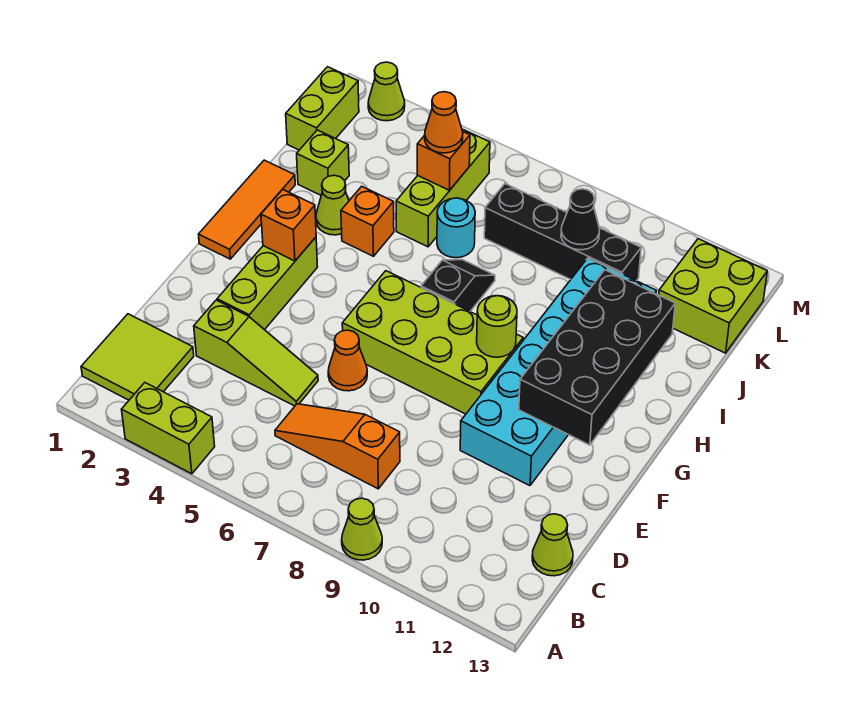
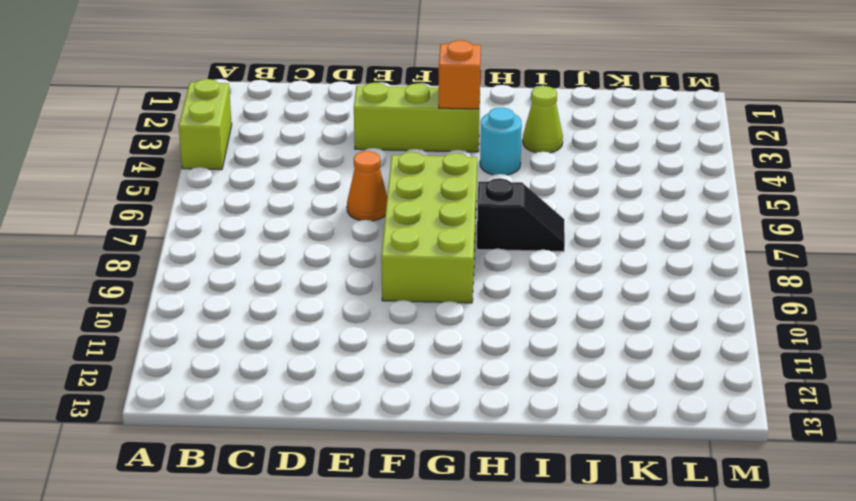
cyan 1x1 round brick [480,107,522,175] -> cyan 1x1 round brick moved to [437,198,475,258]
none -> lime 1x1 cone [342,498,382,560]
none -> lime 2x2 tile [81,314,194,400]
none -> orange 1x3 slope [275,404,400,489]

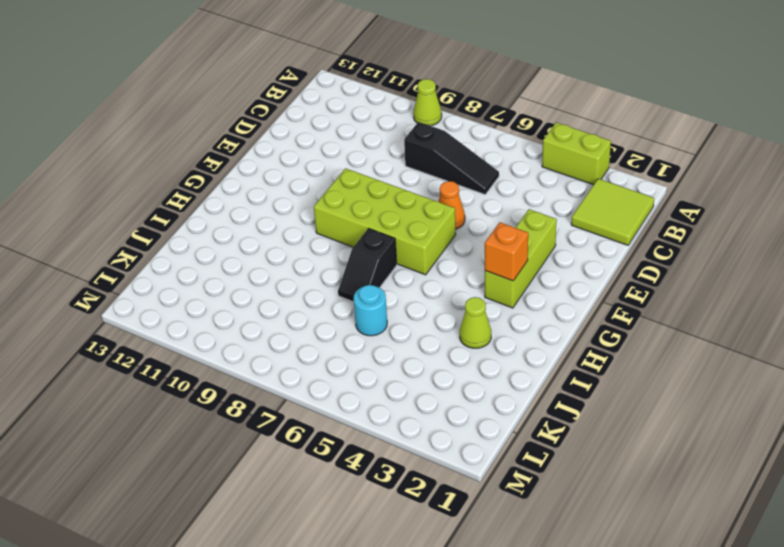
black 1x3 slope [404,122,499,194] -> orange 1x3 slope [275,404,400,489]
none -> lime 1x1 cone [532,514,573,576]
none -> lime 1x3 slope [194,300,318,406]
none -> cyan 2x6 brick [460,258,656,486]

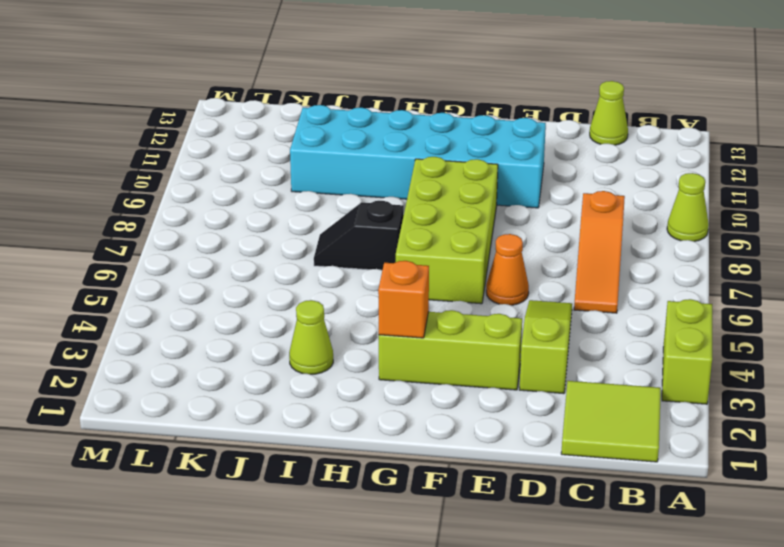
none -> orange 1x3 tile [198,160,295,259]
none -> orange 1x1 brick [341,186,394,256]
none -> lime 1x1 brick [297,130,349,195]

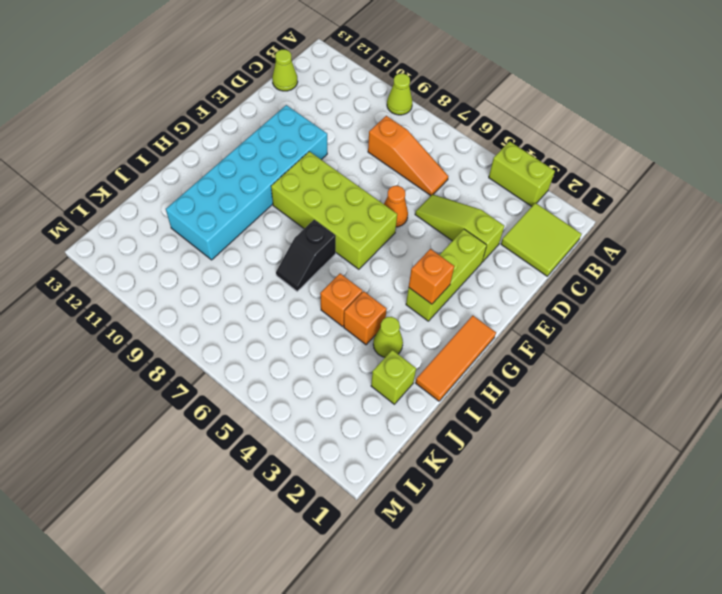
orange 1x1 brick [320,274,362,326] -> orange 1x1 brick moved to [417,132,470,190]
none -> lime 1x3 brick [396,129,490,247]
none -> cyan 1x1 round brick [437,198,475,258]
none -> lime 1x2 brick [286,67,359,150]

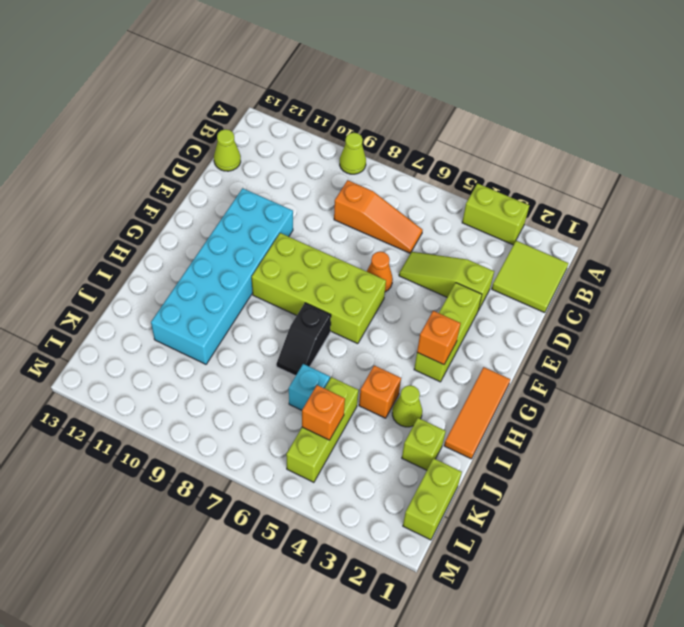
cyan 1x1 brick [289,364,330,410] -> cyan 1x1 round brick [437,198,475,258]
none -> black 1x4 brick [484,184,641,281]
none -> lime 2x2 brick [659,239,767,353]
none -> lime 1x1 cone [368,62,405,121]

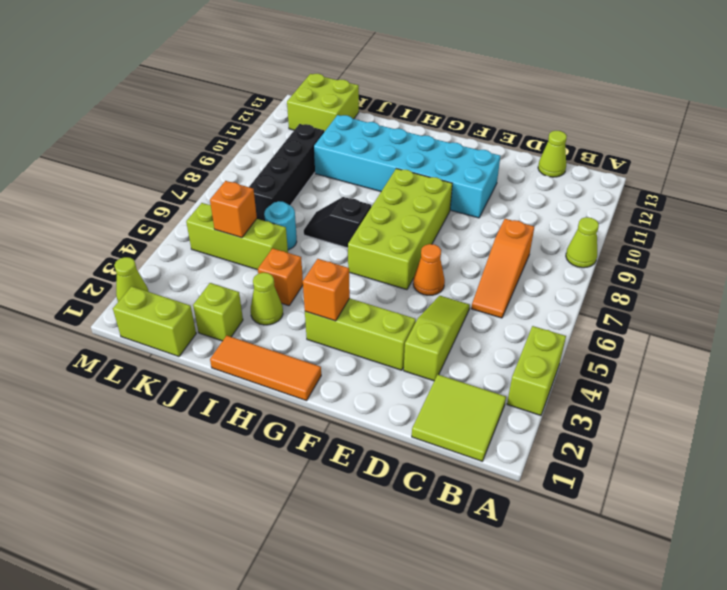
none -> black 2x4 brick [519,270,675,445]
none -> lime 1x1 round brick [477,296,517,357]
none -> black 1x1 cone [561,189,600,250]

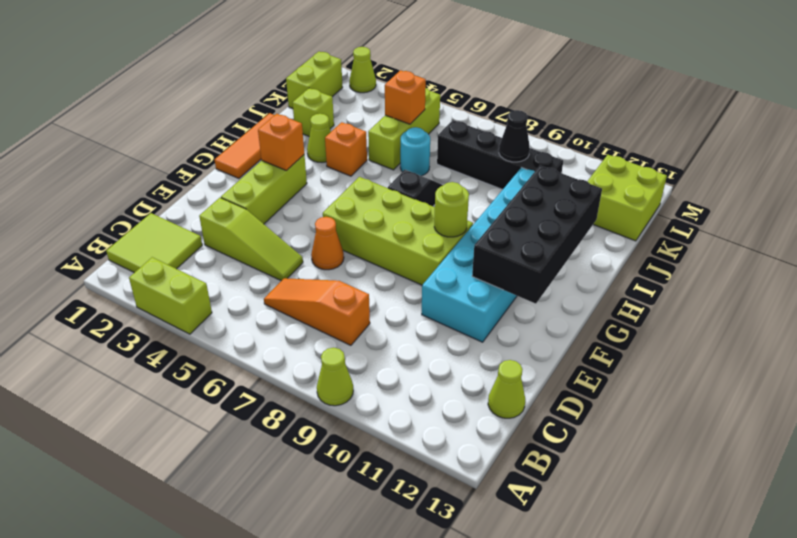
none -> orange 1x1 cone [425,92,463,153]

